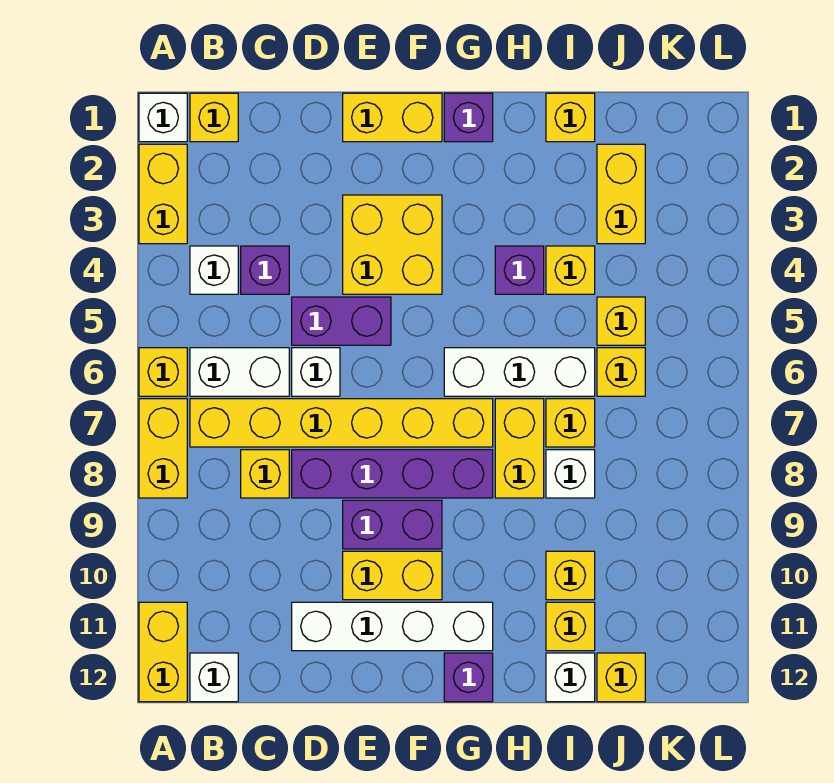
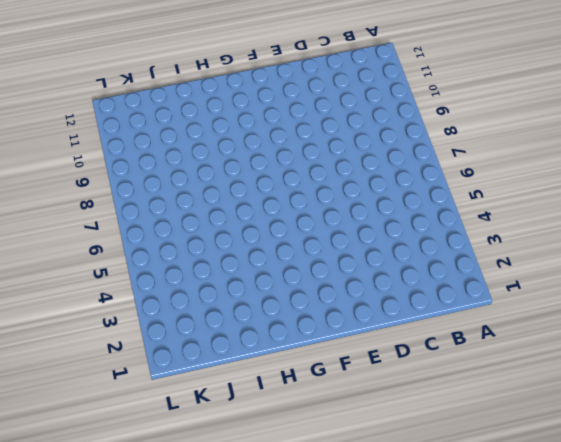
none -> white 1x1 brick [139,93,187,142]
none -> yellow 1x2 brick [139,144,187,244]
none -> yellow 1x1 brick [139,348,187,396]
none -> yellow 1x2 brick [139,399,187,498]

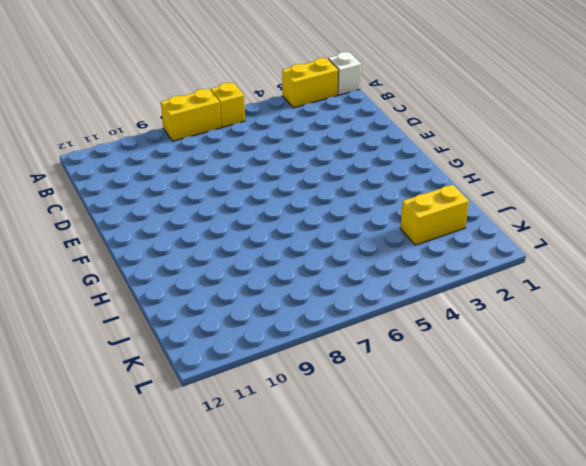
none -> yellow 1x2 brick [139,602,187,702]
none -> yellow 1x1 brick [190,93,238,142]
none -> white 1x1 brick [190,246,238,294]
none -> white 1x2 brick [190,348,289,396]

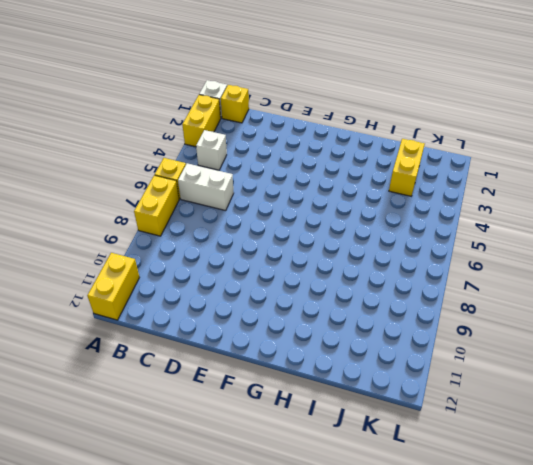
none -> yellow 1x6 brick [190,399,493,447]
none -> white 1x1 brick [190,653,238,702]
none -> purple 1x1 brick [241,246,289,294]
none -> yellow 1x1 brick [241,450,289,498]

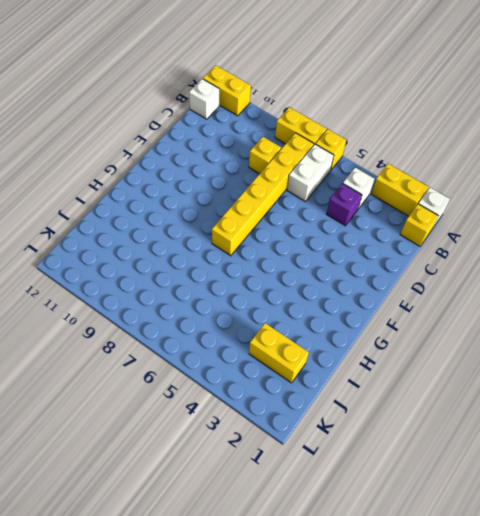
none -> purple 1x2 brick [292,297,391,345]
none -> white 1x1 brick [292,348,340,396]
none -> purple 1x4 brick [292,450,493,498]
none -> white 1x4 brick [292,602,493,651]

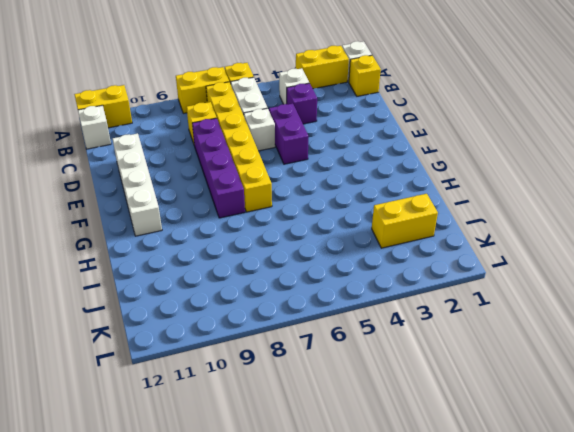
none -> yellow 1x2 brick [343,93,442,142]
none -> yellow 2x2 brick [343,195,442,294]
none -> purple 1x2 brick [343,500,442,549]
none -> yellow 1x2 brick [343,551,442,600]

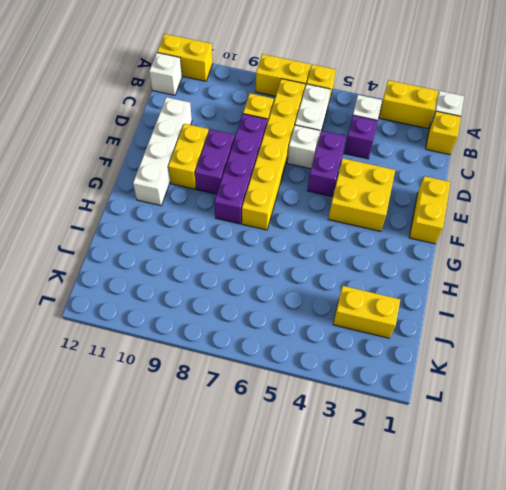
none -> purple 1x1 brick [444,93,493,142]
none -> white 1x3 brick [444,348,595,396]
none -> purple 1x1 brick [444,653,493,702]
none -> purple 1x1 brick [495,246,544,294]

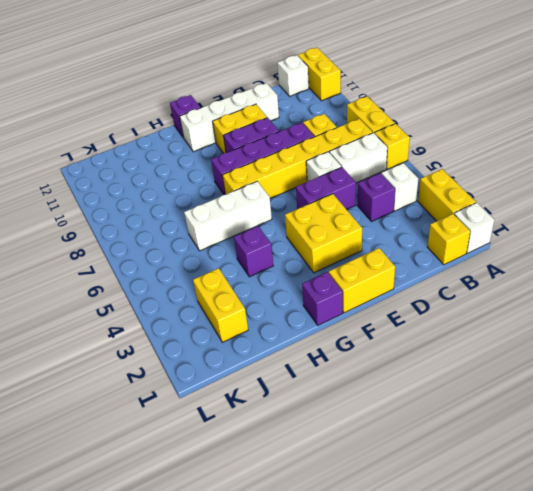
none -> yellow 1x2 brick [495,399,544,498]
none -> yellow 1x1 brick [546,93,595,142]
none -> yellow 1x1 brick [546,246,595,294]
none -> yellow 1x1 brick [546,399,595,447]

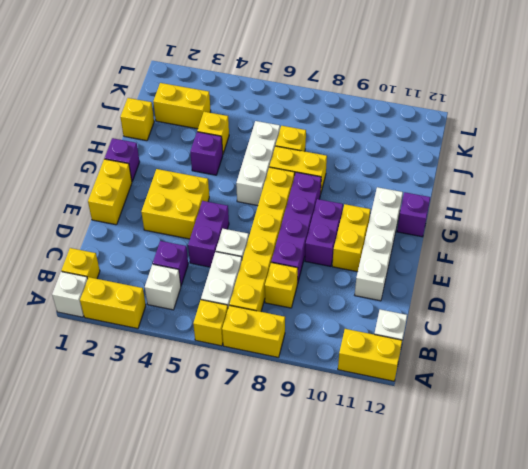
none -> white 1x1 brick [546,450,595,498]
none -> yellow 1x1 brick [546,551,595,600]
none -> yellow 1x1 brick [546,602,595,651]
none -> white 1x1 brick [546,653,595,702]

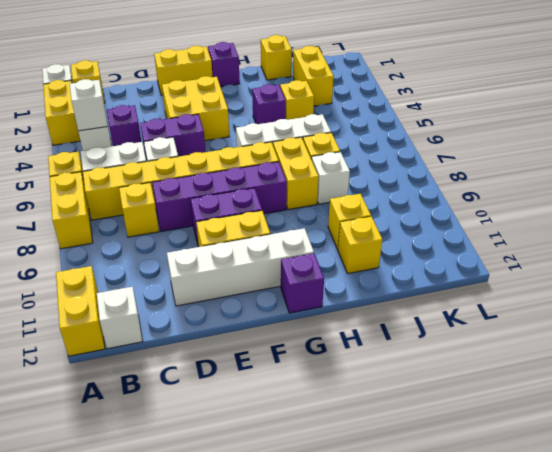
white 1x1 brick [70,79,108,131] -> white 1x1 brick moved to [546,653,595,702]
none -> yellow 1x1 brick [597,297,645,345]
none -> yellow 1x1 brick [597,348,645,396]
none -> yellow 1x1 brick [597,653,645,702]

